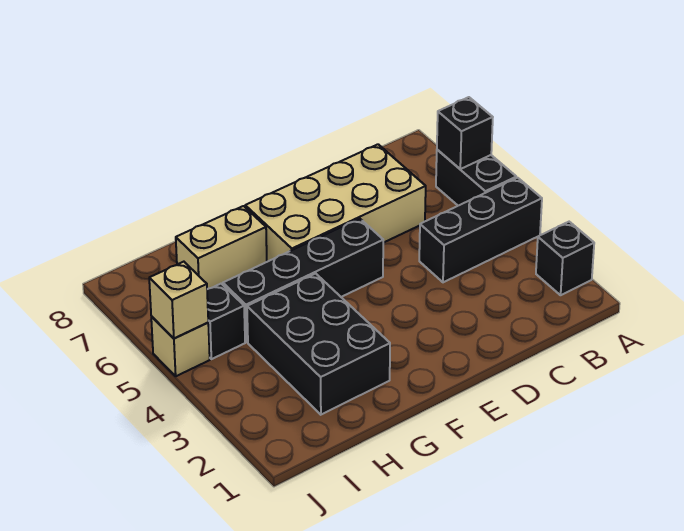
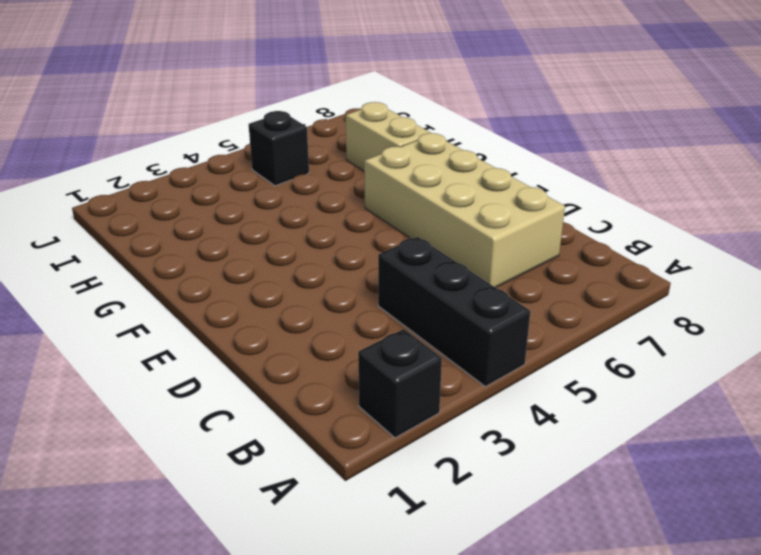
none -> black 1x2 brick [436,150,516,206]
none -> black 1x4 brick [223,219,383,342]

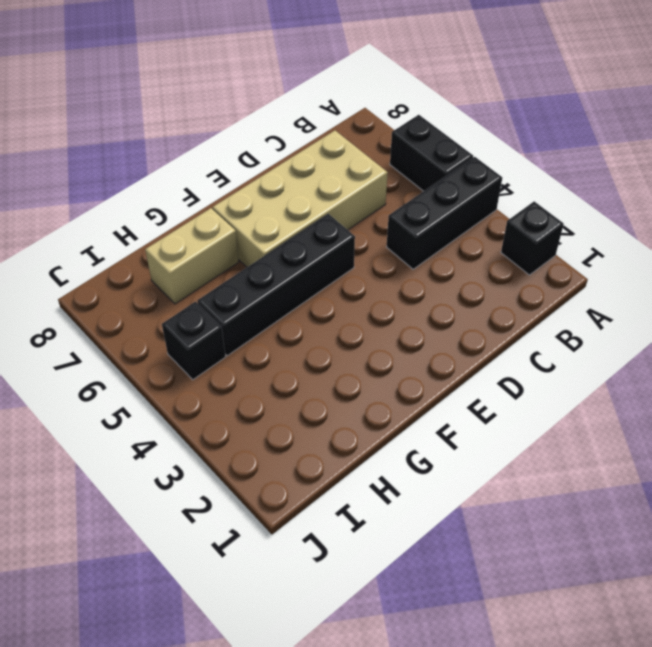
none -> black 2x3 brick [247,274,390,415]
none -> tan 1x1 brick [151,316,210,376]

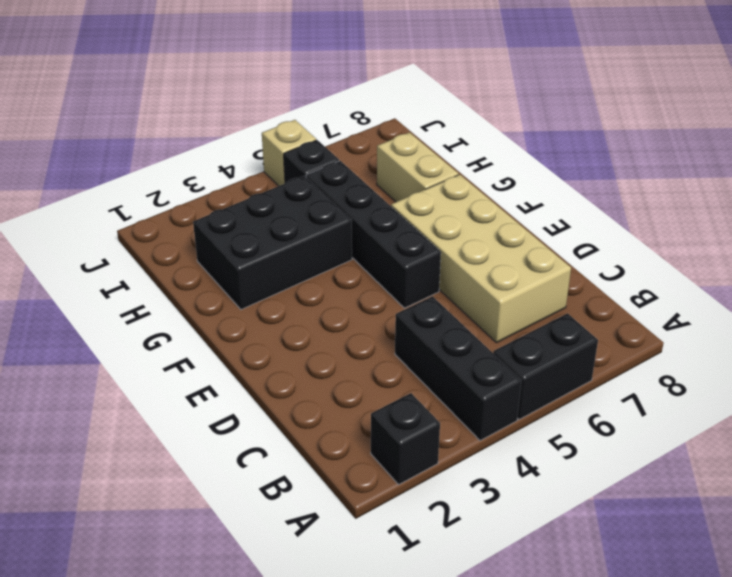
none -> black 1x1 brick [437,97,493,169]
none -> tan 1x1 brick [149,262,208,338]

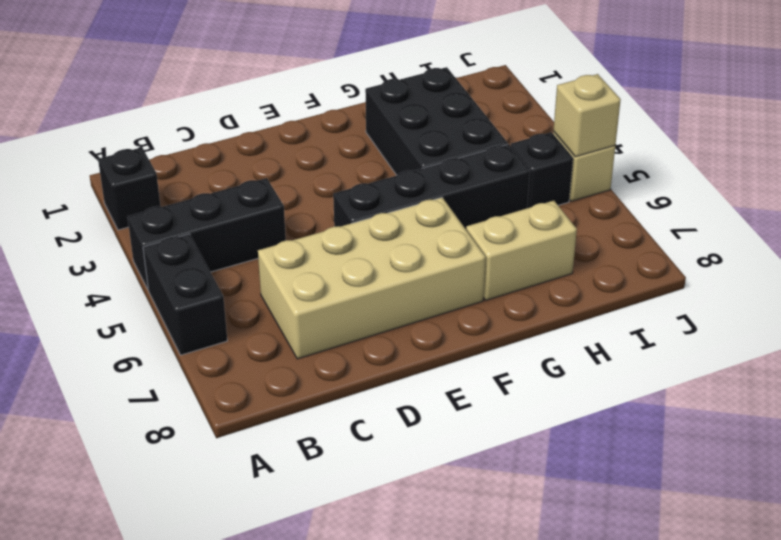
none -> black 1x1 brick [437,97,493,169]

